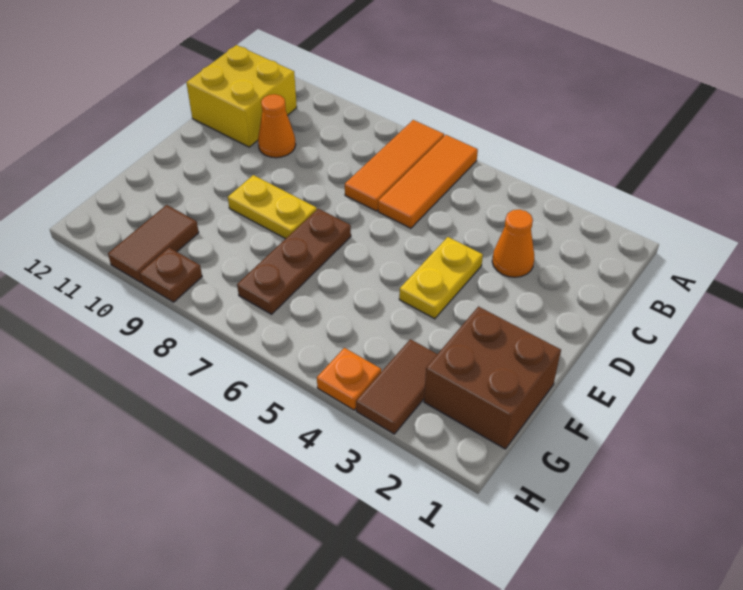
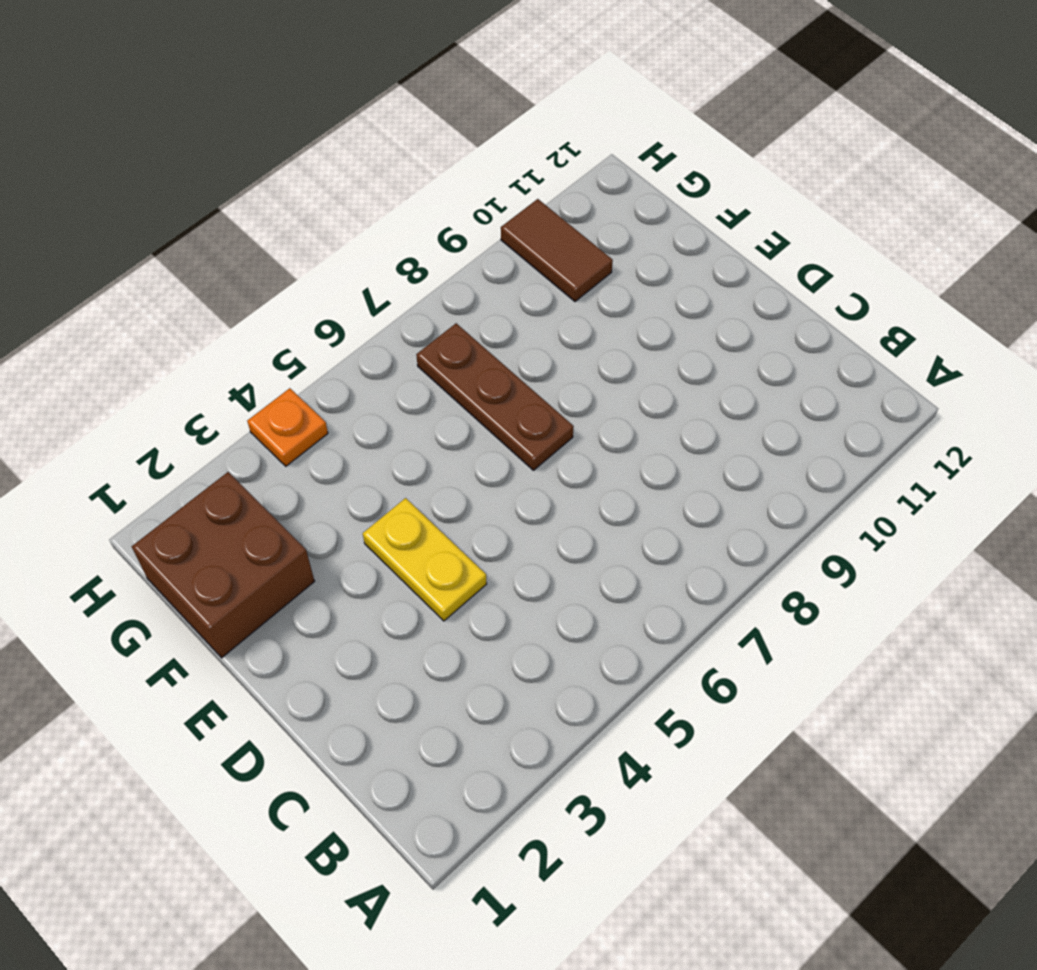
none -> orange 1x3 tile [378,135,478,228]
none -> orange 1x3 tile [345,120,444,211]
none -> yellow 2x2 brick [186,45,297,147]

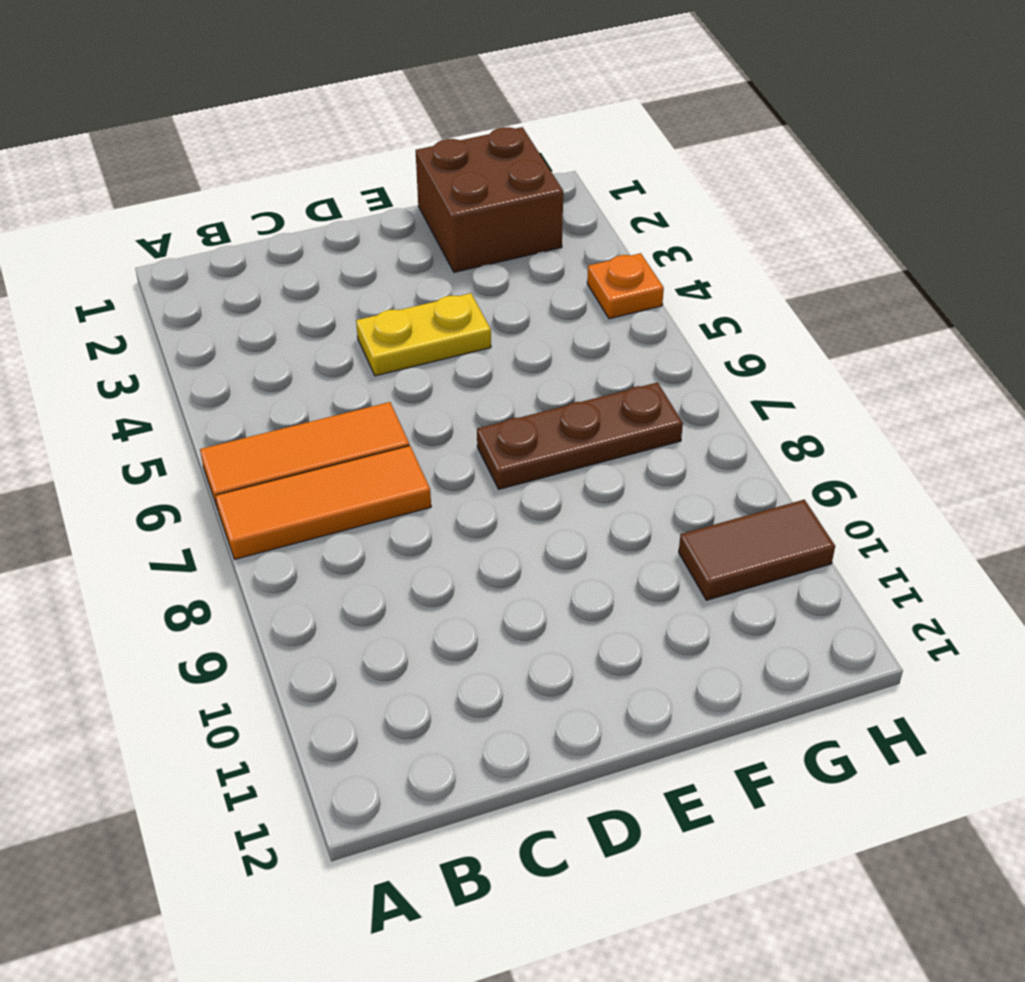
none -> yellow 2x2 brick [186,45,297,147]
none -> orange 1x1 cone [492,209,534,277]
none -> orange 1x1 cone [258,94,296,158]

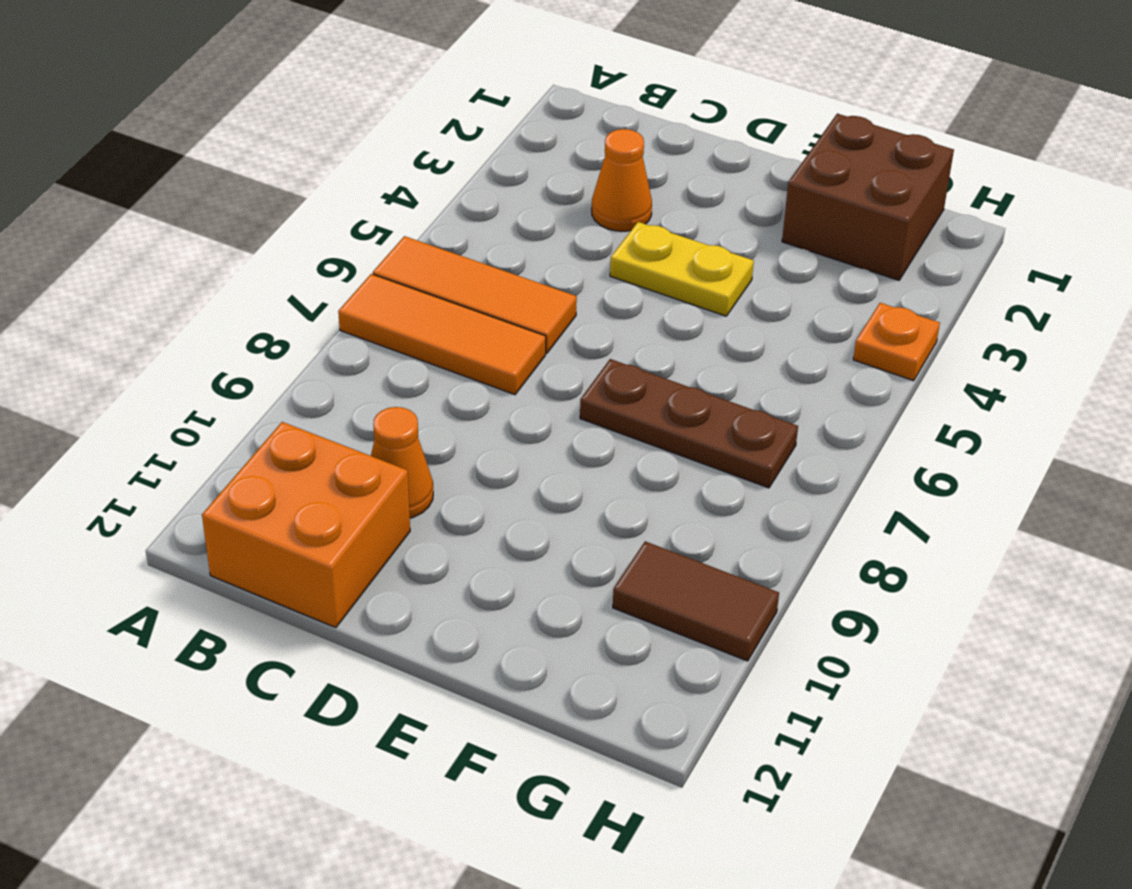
orange 2x2 brick [202,422,410,628] -> yellow 2x2 brick [186,45,297,147]
none -> yellow 1x2 plate [228,175,317,239]
none -> brown 1x2 tile [356,339,437,434]
none -> brown 1x1 plate [140,248,202,302]

